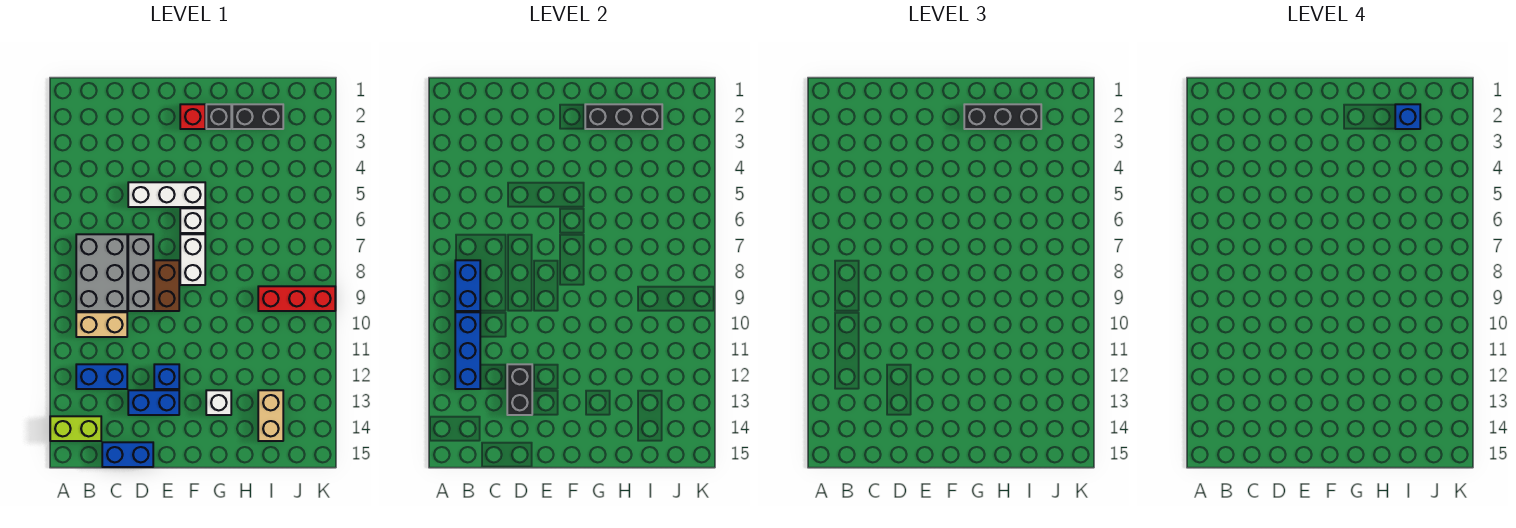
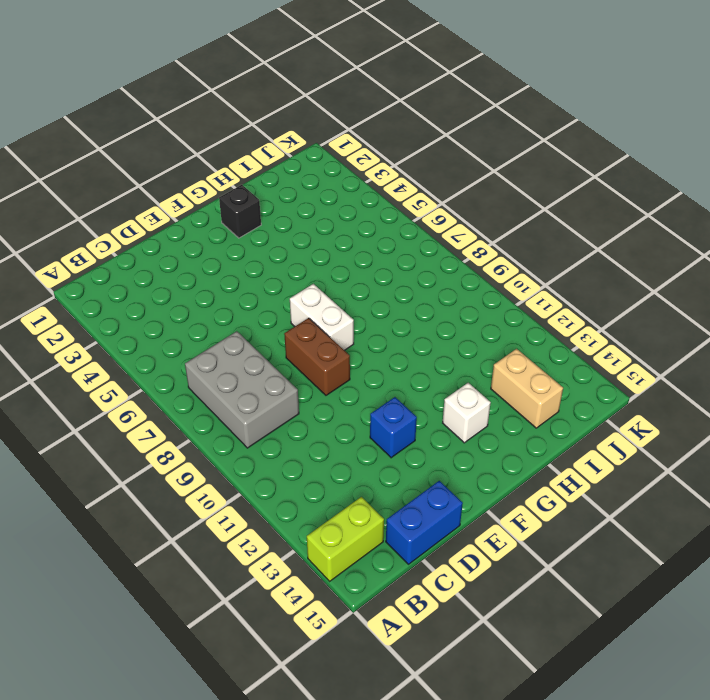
none -> tan 1x2 brick [76,312,127,337]
none -> blue 1x2 brick [76,364,127,389]
none -> white 1x3 brick [128,182,205,207]

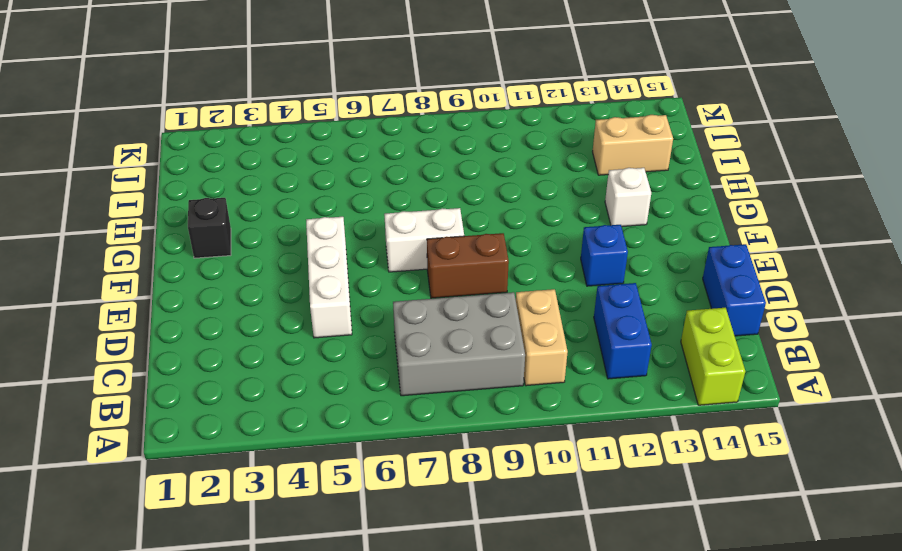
none -> grey 1x3 brick [128,234,153,311]
none -> blue 1x2 brick [128,390,179,415]
none -> red 1x1 brick [180,104,205,129]

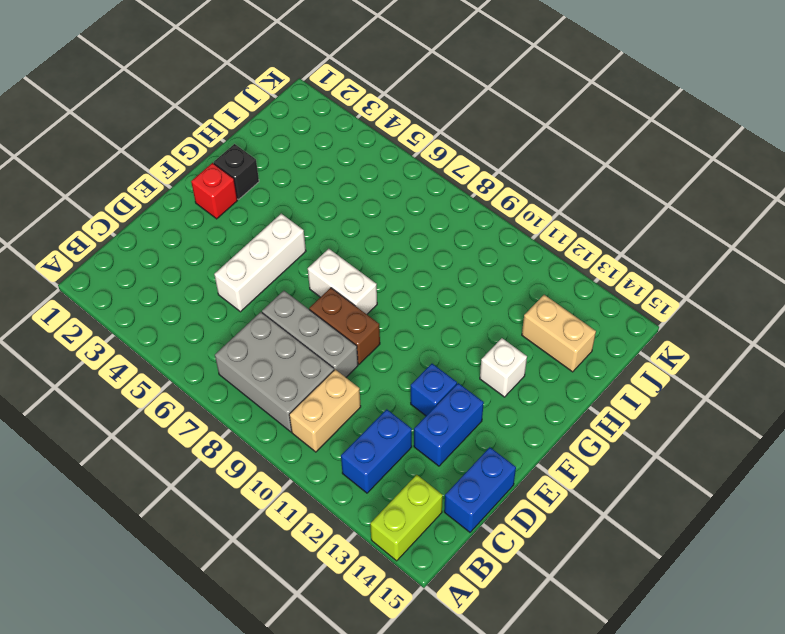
none -> white 1x1 brick [180,208,205,233]
none -> black 1x2 brick [232,104,283,129]
none -> red 1x3 brick [258,286,335,311]

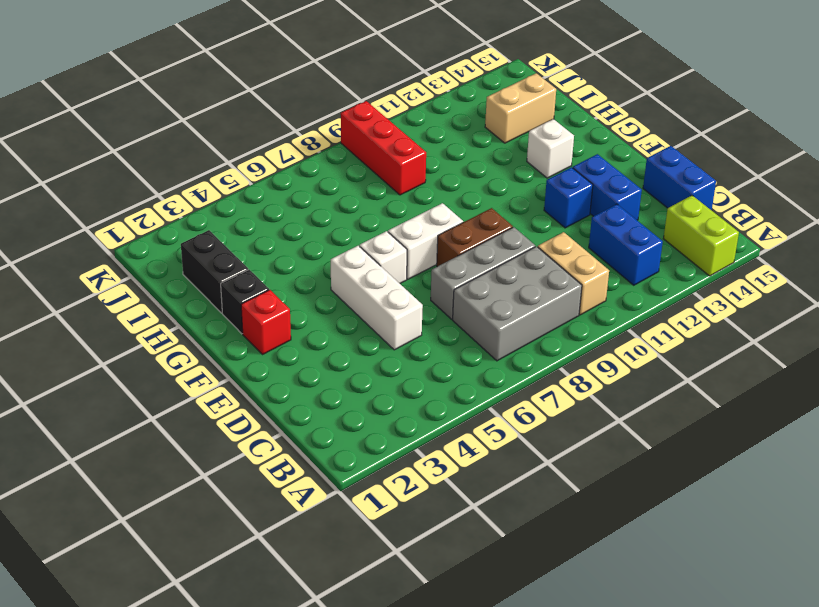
none -> blue 1x2 brick [455,260,480,311]
none -> blue 1x3 brick [455,312,480,389]
none -> black 1x2 brick [507,364,532,415]

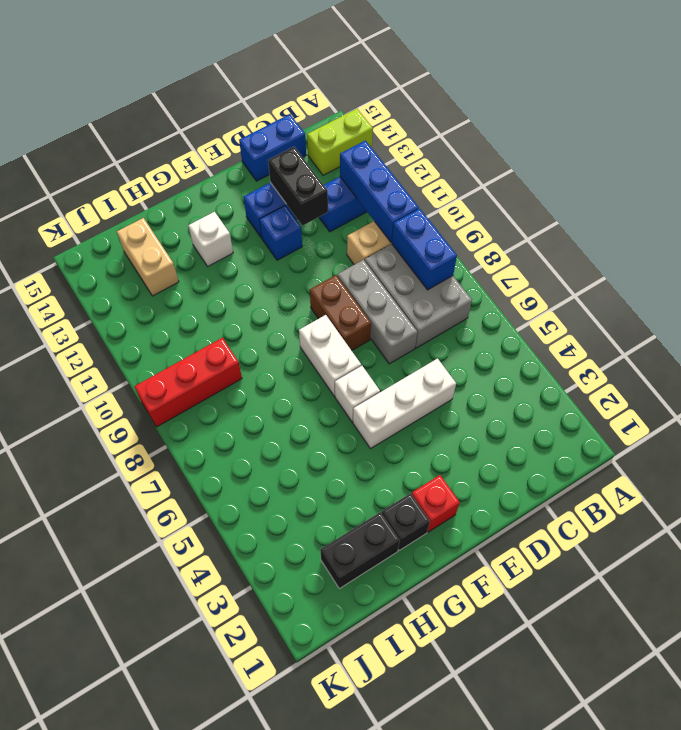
none -> black 1x3 brick [585,104,662,129]
none -> black 1x3 brick [964,104,1041,129]
none -> blue 1x1 brick [1395,104,1420,129]

